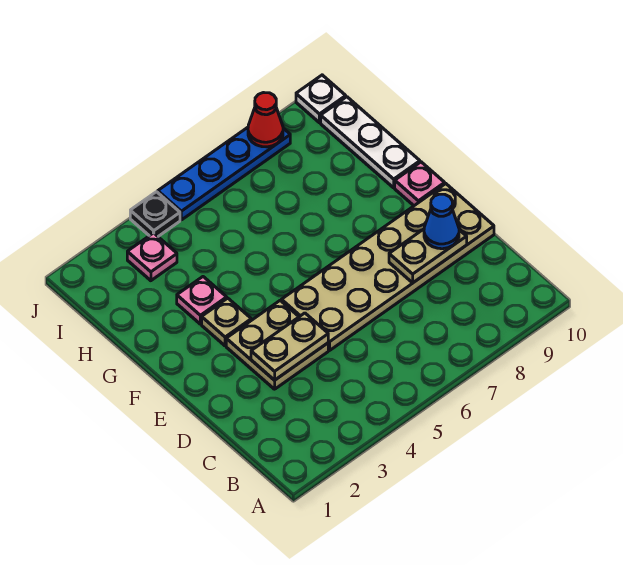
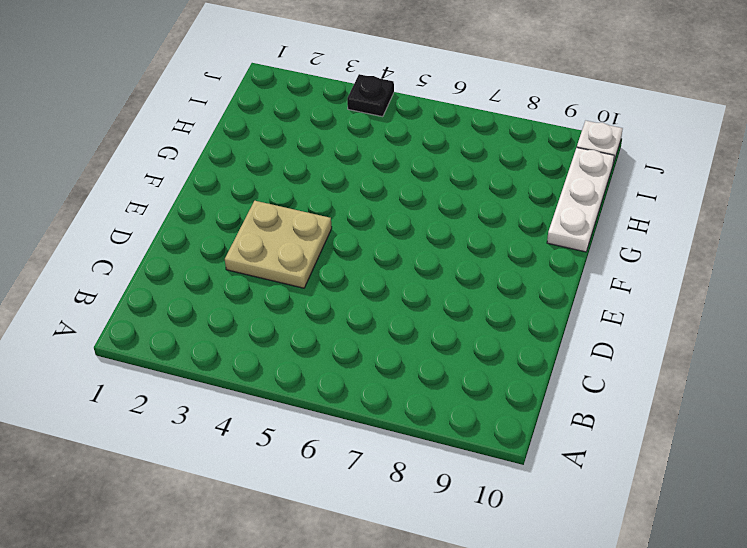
none -> tan 2x6 plate [281,184,494,350]
none -> tan 1x1 plate [202,298,251,346]
none -> pink 1x1 plate [395,162,445,206]

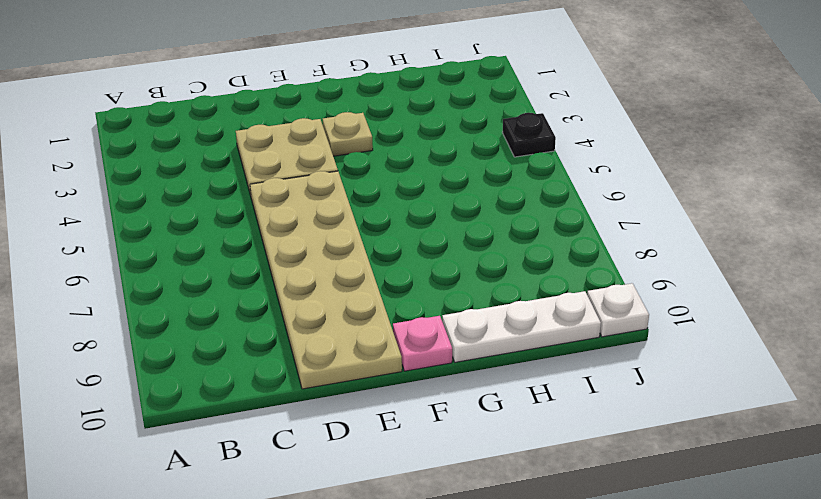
none -> pink 1x1 plate [177,277,227,324]
none -> pink 1x1 plate [127,233,177,281]
none -> blue 1x4 plate [158,127,290,220]

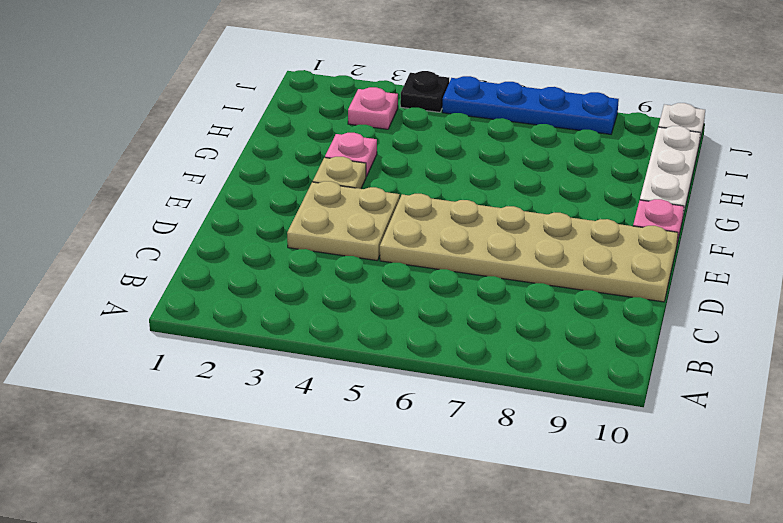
none -> tan 1x2 plate [251,313,328,380]
none -> tan 1x2 plate [389,229,467,283]
none -> red 1x1 cone [248,93,283,147]

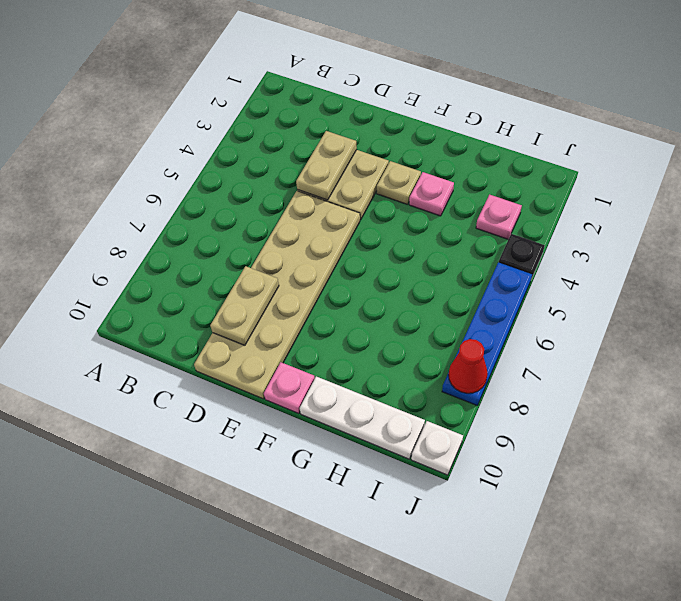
none -> blue 1x1 cone [424,194,459,249]

